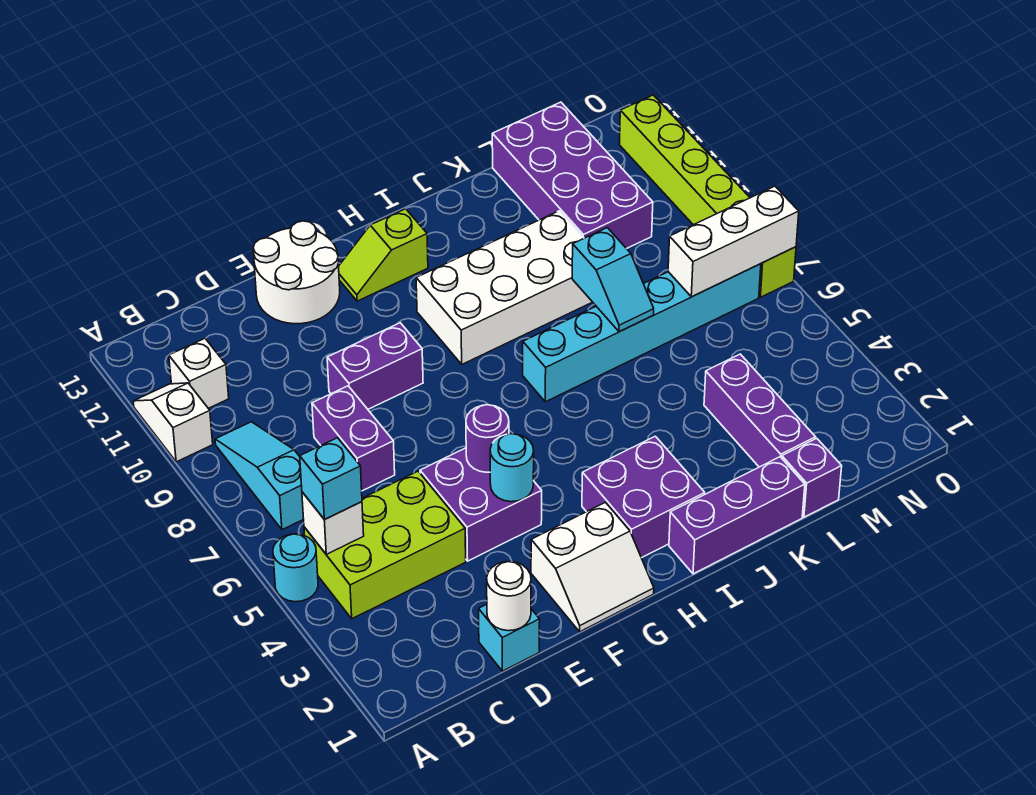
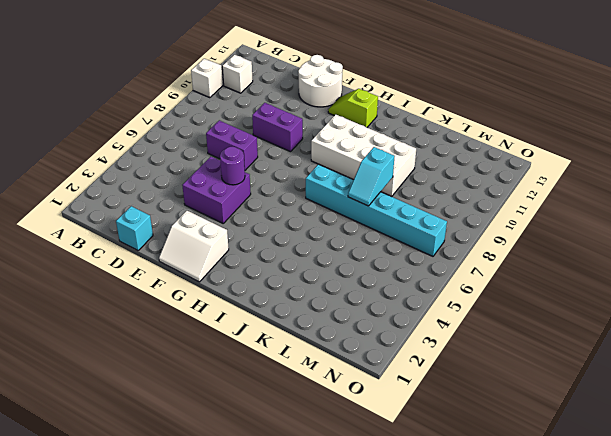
purple 1x2 brick [206,120,258,170] -> purple 1x2 brick turned to [312,386,395,491]
none -> cyan 1x1 round brick [273,534,318,602]
none -> lime 2x3 brick [304,471,466,619]
none -> cyan 1x3 slope [215,422,304,530]

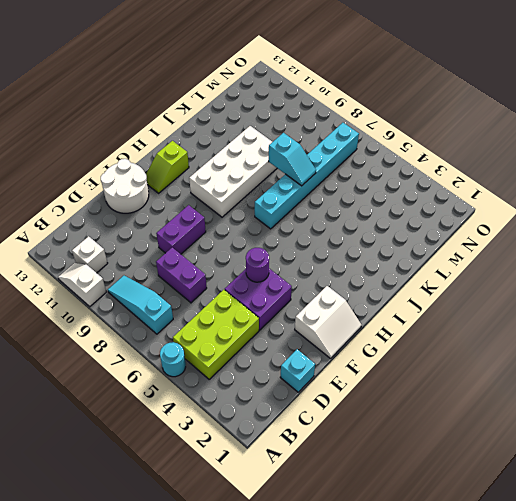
none -> purple 2x2 brick [582,436,705,558]
none -> purple 1x3 brick [669,457,805,574]
none -> purple 1x1 brick [782,438,842,517]

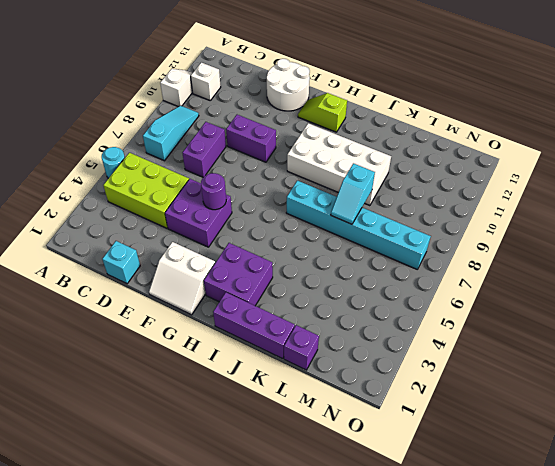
none -> purple 1x3 brick [704,354,816,467]
none -> purple 2x4 brick [492,102,653,249]
none -> lime 1x6 brick [619,95,796,297]

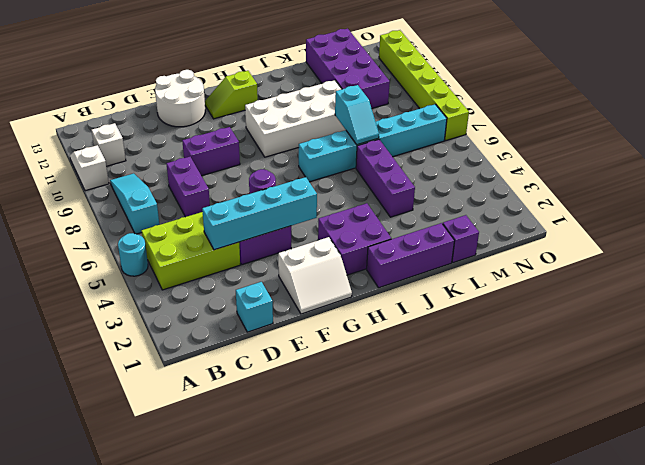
cyan 1x4 brick [202,177,317,250] -> cyan 1x1 round brick [490,434,534,502]
purple 1x3 brick [356,139,415,217] -> purple 1x3 brick moved to [704,354,816,467]
none -> white 1x1 brick [302,492,364,554]
none -> white 1x1 round brick [487,561,531,631]
none -> white 1x3 brick [668,186,799,297]

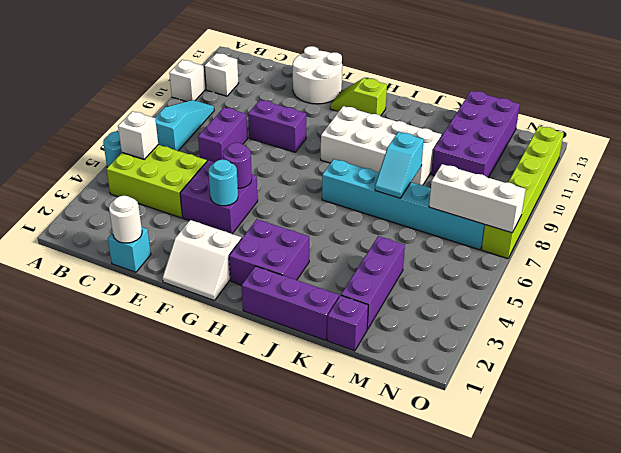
none -> cyan 1x1 brick [300,438,362,520]

